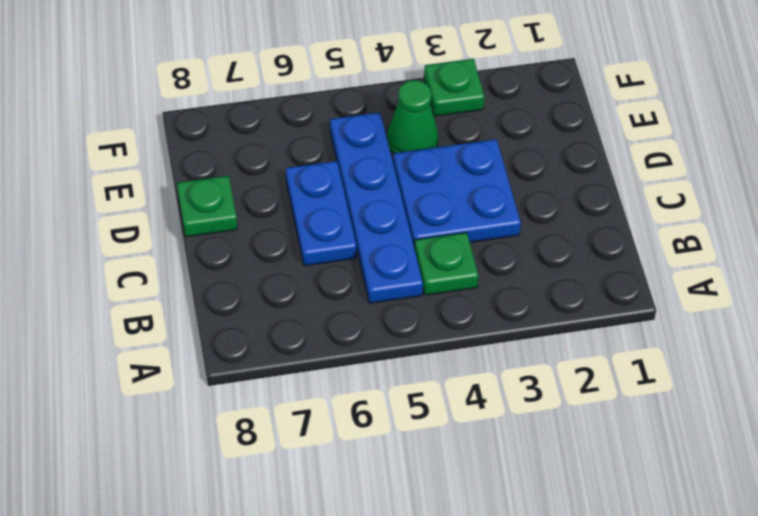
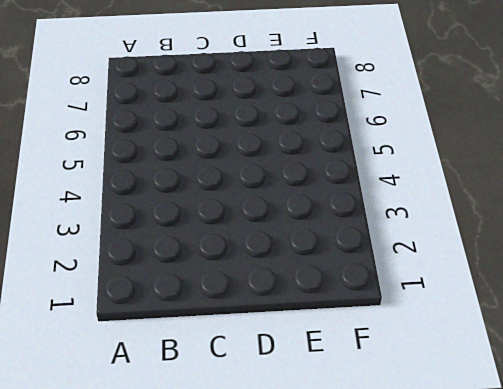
none -> green 1x1 plate [414,232,478,295]
none -> blue 1x4 plate [330,112,423,303]

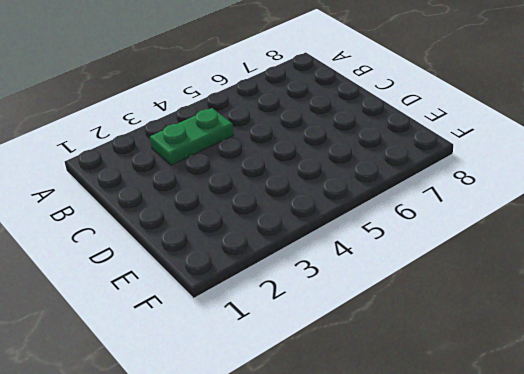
green 1x2 plate [150,108,234,165] -> green 1x1 plate [414,232,478,295]
none -> blue 1x4 plate [330,112,423,303]
none -> blue 2x2 plate [393,139,521,245]

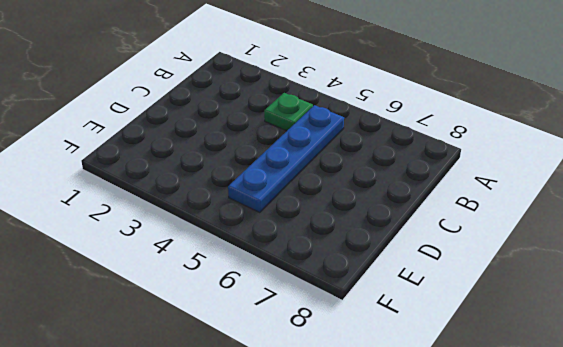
none -> blue 2x2 plate [393,139,521,245]
none -> blue 1x2 plate [286,161,357,266]

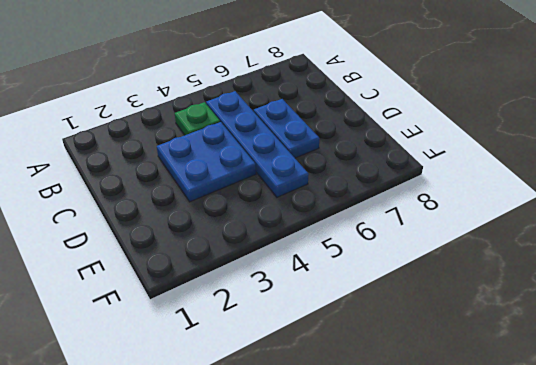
none -> green 1x1 plate [177,176,237,237]
none -> green 1x1 cone [387,80,438,153]

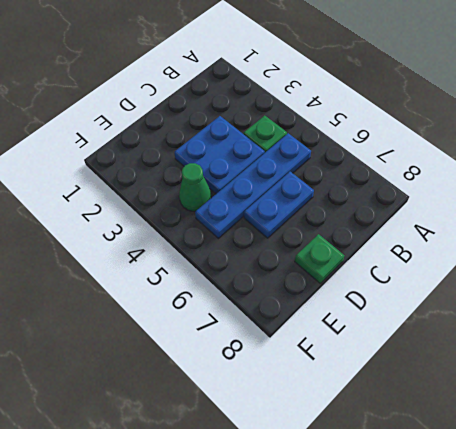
none -> green 1x1 plate [424,59,484,116]

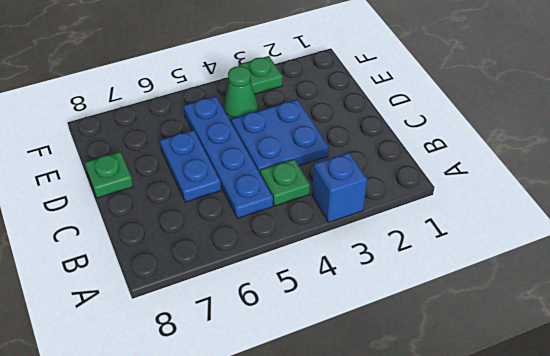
blue 1x1 brick [312,152,367,222] -> none

